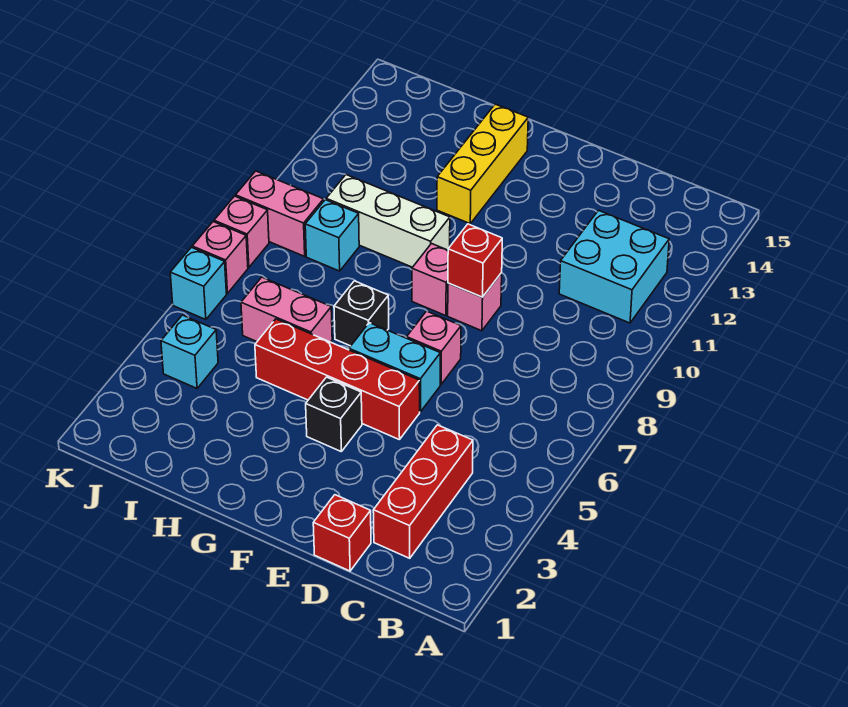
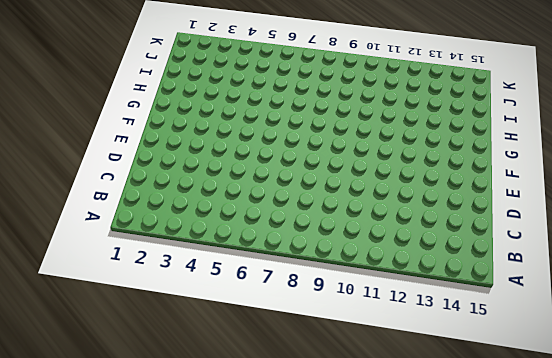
none -> cyan 2x2 brick [559,210,669,323]
none -> red 1x3 brick [373,425,473,558]
none -> red 1x1 brick [313,495,371,571]

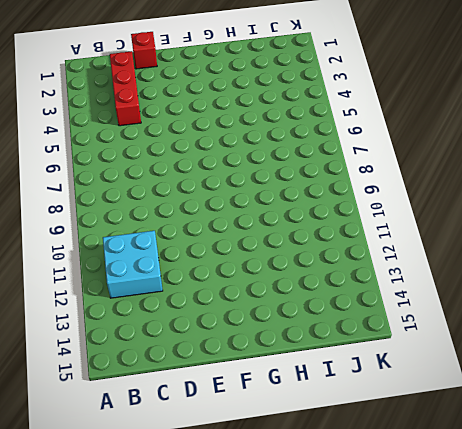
none -> red 1x4 brick [255,319,420,440]
none -> cyan 1x2 brick [349,323,440,412]
none -> pink 1x1 brick [407,311,461,384]

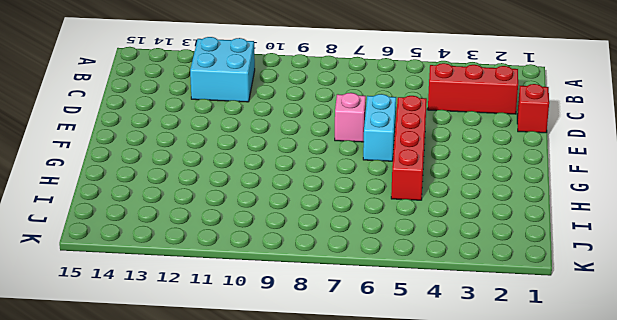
none -> pink 1x1 brick [448,273,502,331]
none -> black 1x1 brick [306,377,362,451]
none -> pink 1x1 brick [412,244,448,316]

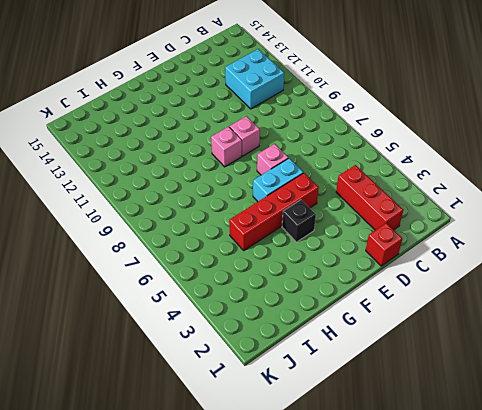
none -> black 1x1 brick [334,281,389,346]
none -> white 1x3 brick [326,175,450,267]
none -> yellow 1x3 brick [437,104,528,224]

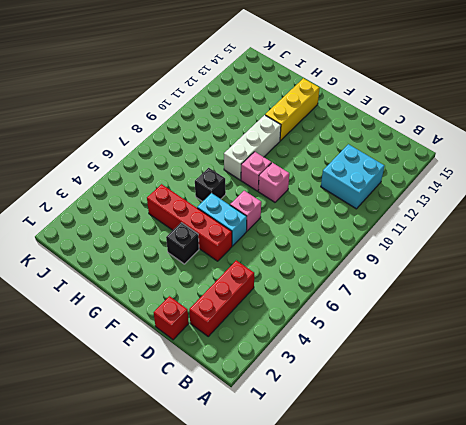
white 1x3 brick [224,115,281,180] -> white 1x3 brick turned to [326,175,450,267]
none -> pink 1x2 brick [241,277,332,342]
none -> cyan 1x1 brick [305,200,359,271]
none -> cyan 1x1 brick [161,315,218,388]

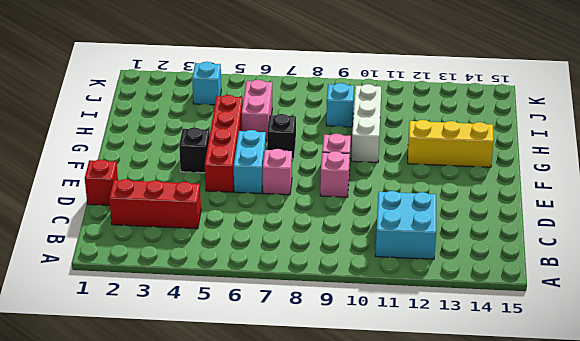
none -> pink 1x2 brick [236,171,324,256]
none -> cyan 1x1 brick [170,247,227,320]
none -> pink 1x1 brick [192,222,248,293]

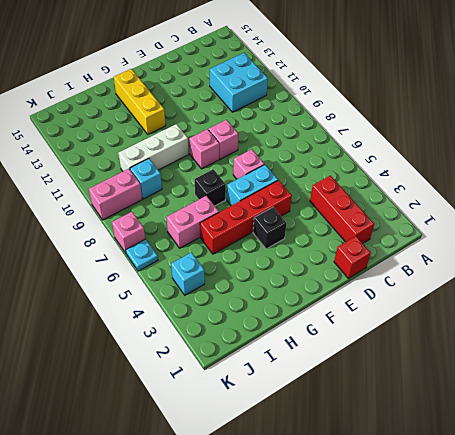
cyan 1x1 plate [126,239,158,271] -> cyan 1x1 brick [170,247,227,320]
none -> pink 1x1 brick [214,196,269,267]
none -> red 1x1 brick [448,224,502,297]

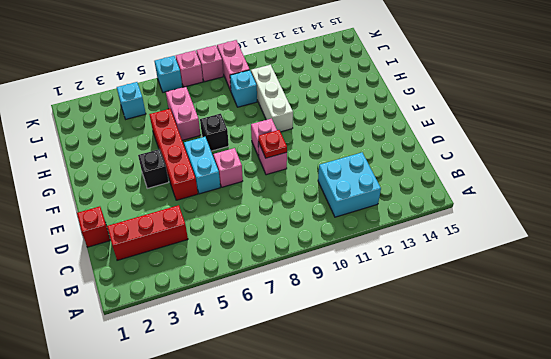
red 1x1 plate [258,130,287,158] -> red 1x1 brick [448,224,502,297]
none -> yellow 1x3 brick [437,104,528,224]

